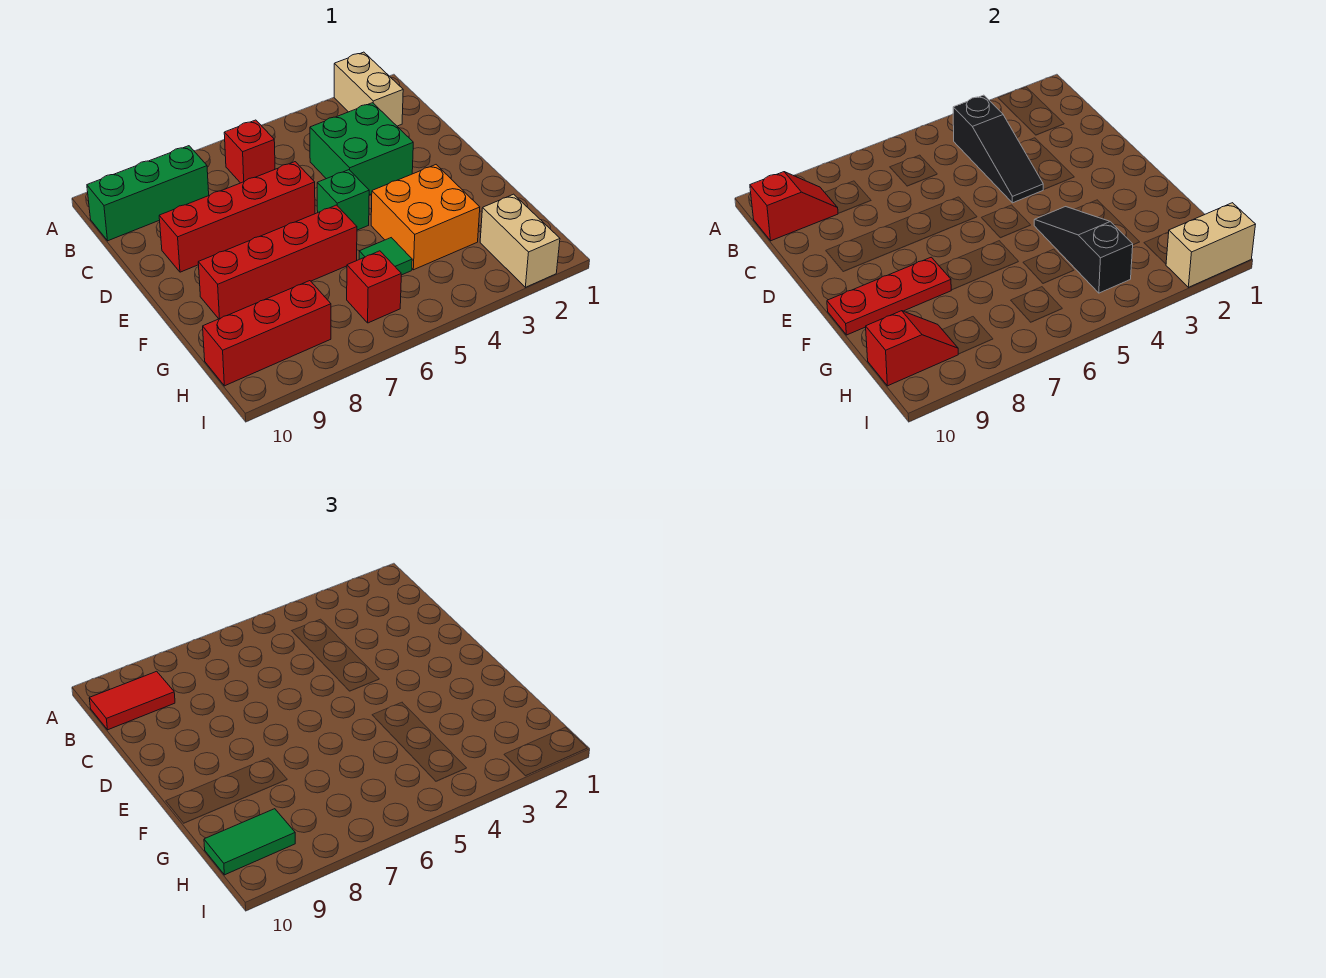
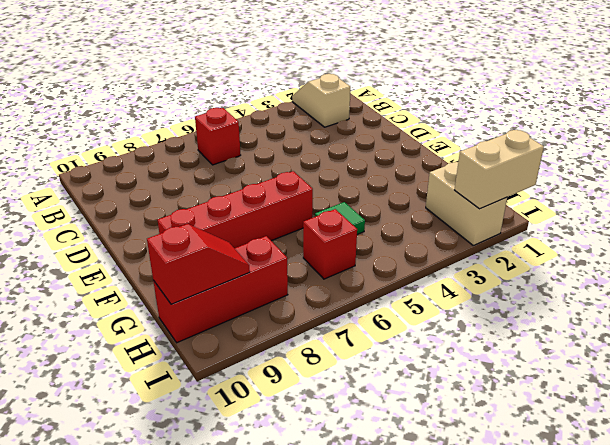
tan 1x2 slope [292,74,350,127] -> tan 1x2 brick [334,52,403,126]
none -> green 1x3 brick [87,146,209,241]
none -> green 2x2 brick [310,103,413,195]
none -> red 1x4 brick [159,162,315,272]

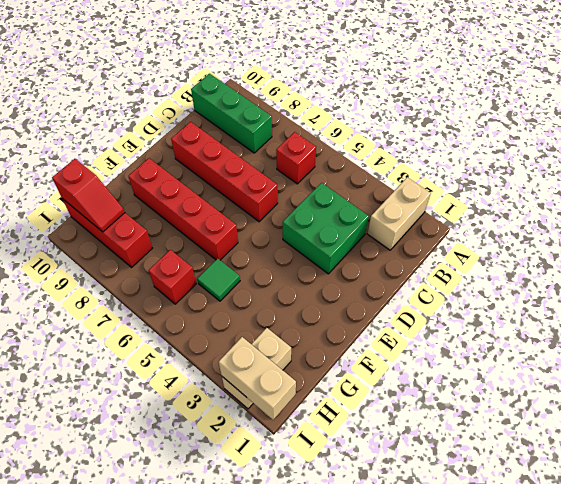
none -> green 1x1 brick [317,170,369,230]
none -> orange 2x2 brick [371,165,480,270]
none -> black 1x3 slope [953,95,1043,203]

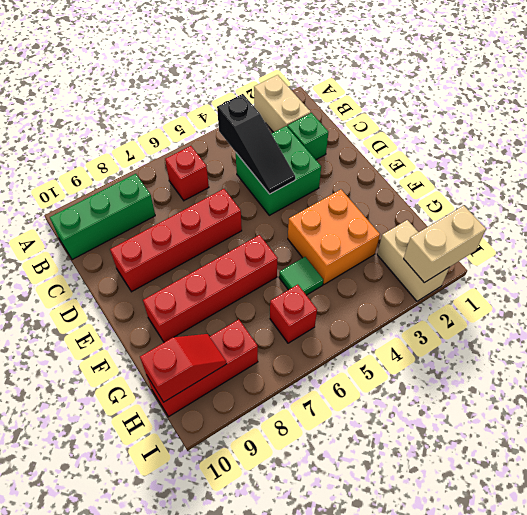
green 1x1 brick [288,113,328,160] -> green 1x1 brick moved to [317,170,369,230]
none -> red 1x2 slope [750,172,838,241]
none -> black 1x3 slope [1034,207,1133,293]
none -> red 1x3 plate [827,257,951,335]

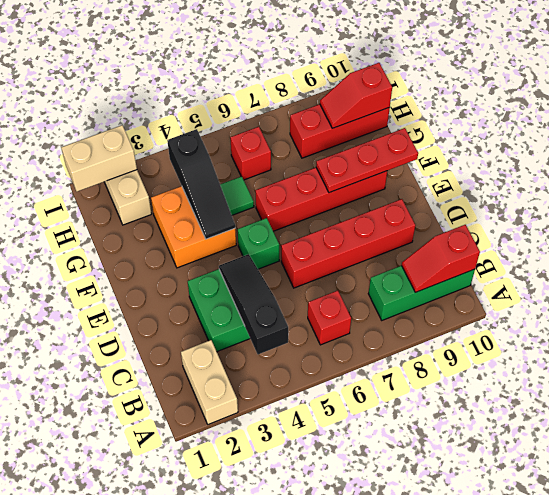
none -> red 1x2 tile [89,671,175,730]
none -> green 1x2 tile [204,809,295,875]

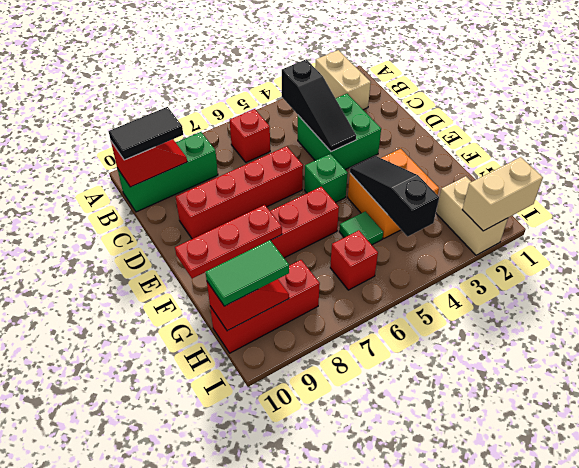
black 1x2 tile [109,107,183,160] -> red 1x2 tile [89,671,175,730]

